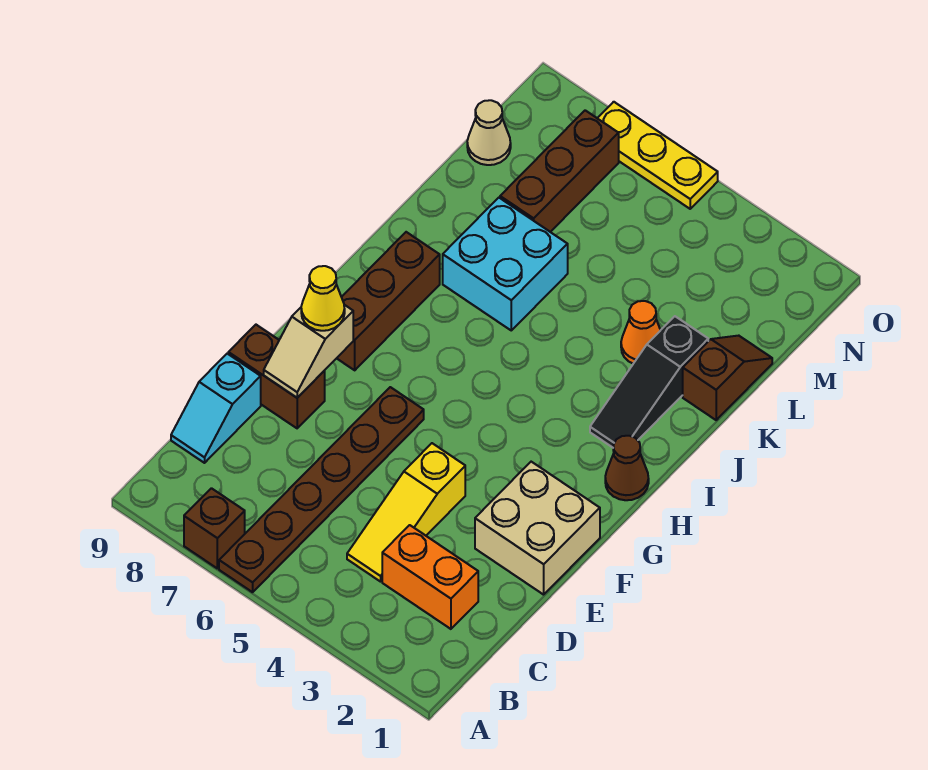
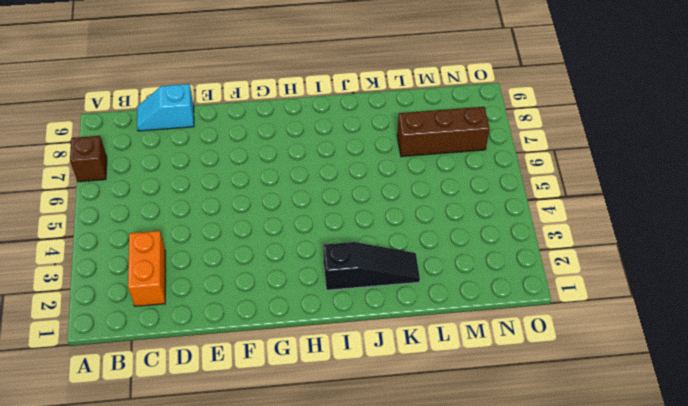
black 1x3 slope [323,242,420,290] -> black 1x3 slope turned to [590,316,708,447]
none -> brown 1x6 plate [219,387,424,592]
none -> yellow 1x3 slope [347,443,465,582]
none -> tan 2x2 brick [475,462,600,595]

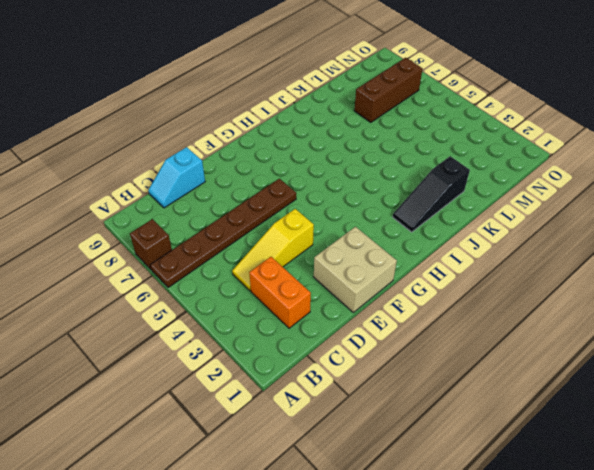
none -> brown 1x2 brick [228,325,325,428]
none -> brown 1x3 brick [337,232,440,370]
none -> brown 1x1 cone [605,436,649,500]

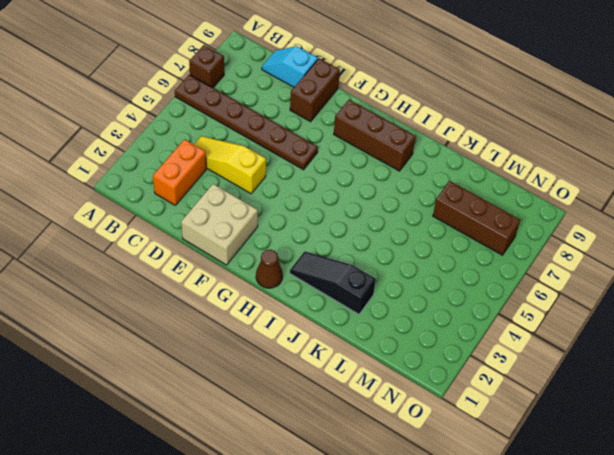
none -> cyan 2x2 brick [443,198,568,330]
none -> brown 1x2 slope [683,336,772,420]
none -> orange 1x1 cone [621,301,660,364]

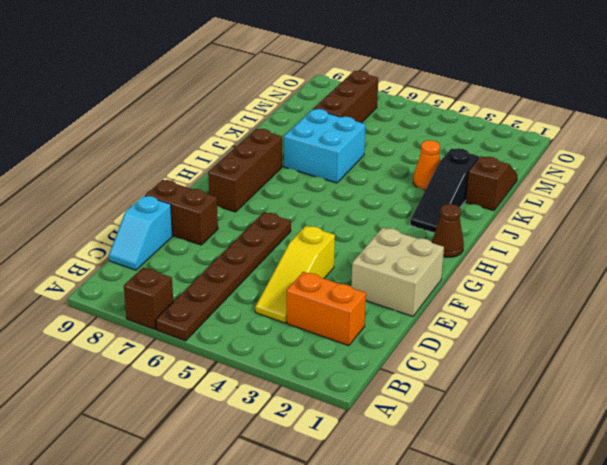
none -> tan 1x1 cone [467,100,511,165]
none -> yellow 1x3 plate [597,102,718,209]
none -> tan 1x2 slope [264,305,353,398]

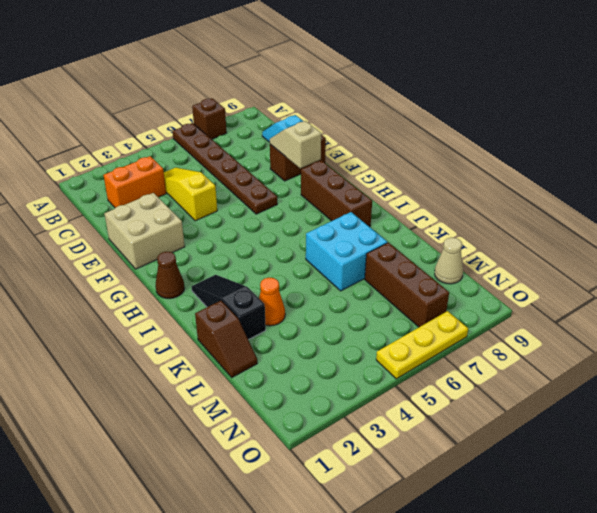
none -> yellow 1x1 cone [301,266,345,331]

